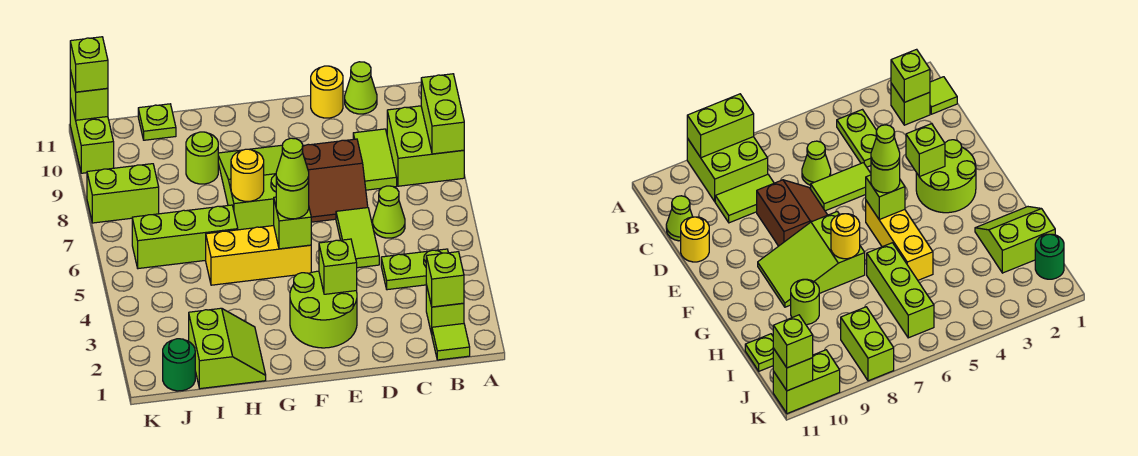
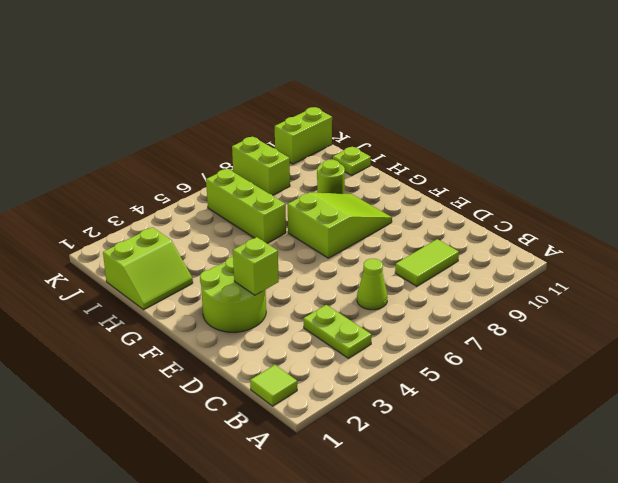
none -> lime 2x2 brick [387,106,464,186]
none -> lime 1x1 brick [426,285,464,334]
none -> lime 1x1 cone [345,62,377,114]

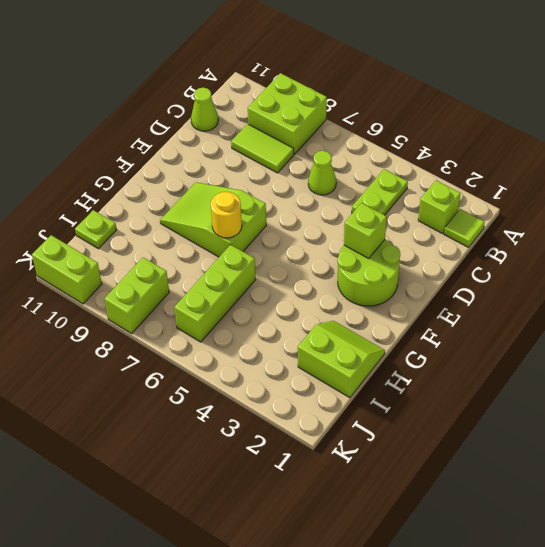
none -> lime 1x2 tile [336,208,379,268]
none -> brown 2x2 slope [302,139,368,222]
none -> yellow 1x1 round brick [311,66,343,118]

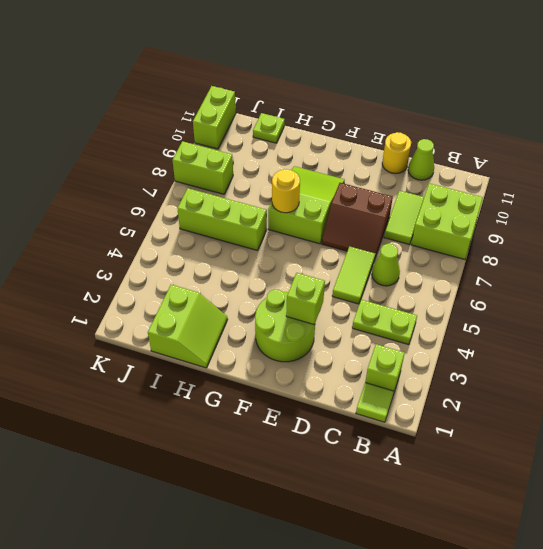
none -> yellow 1x3 brick [206,226,311,285]
none -> lime 1x1 round brick [186,132,218,184]
none -> green 1x1 round brick [163,339,195,391]

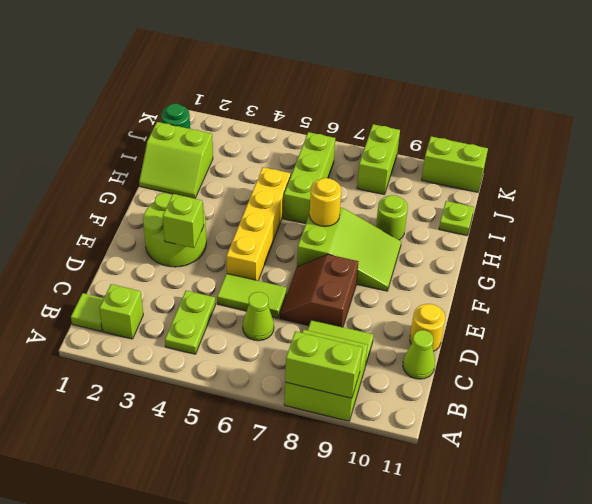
yellow 1x4 brick [226,167,291,281] -> yellow 1x3 brick [206,226,311,285]
none -> lime 1x1 brick [426,252,464,307]
none -> lime 1x1 brick [274,197,311,249]
none -> lime 1x1 brick [70,70,108,120]

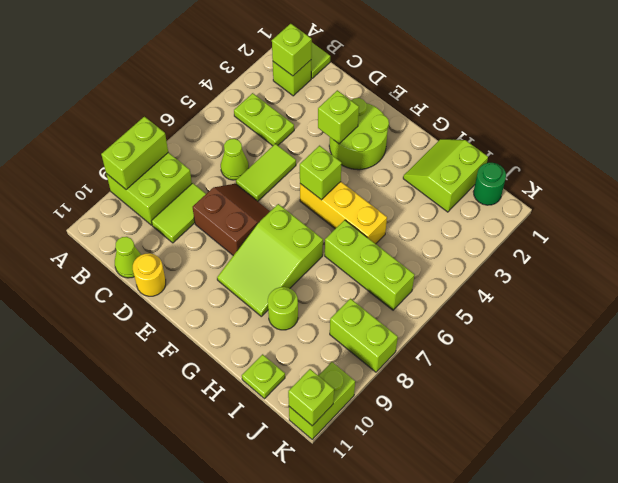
none -> yellow 1x1 round brick [231,149,264,201]
none -> lime 1x1 round brick [276,182,309,219]
none -> lime 1x1 brick [70,37,108,92]

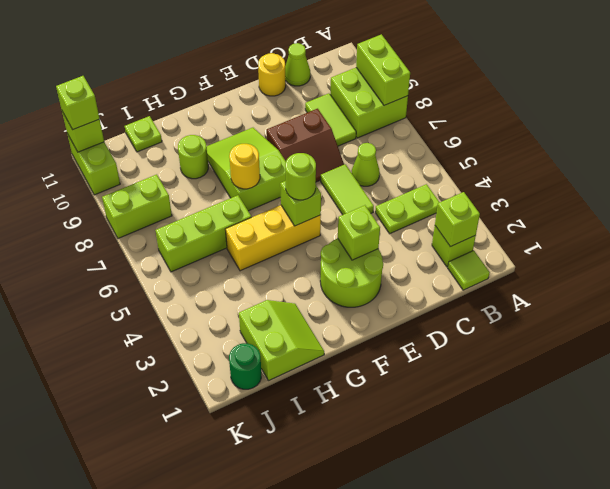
none -> lime 1x1 cone [276,138,309,191]

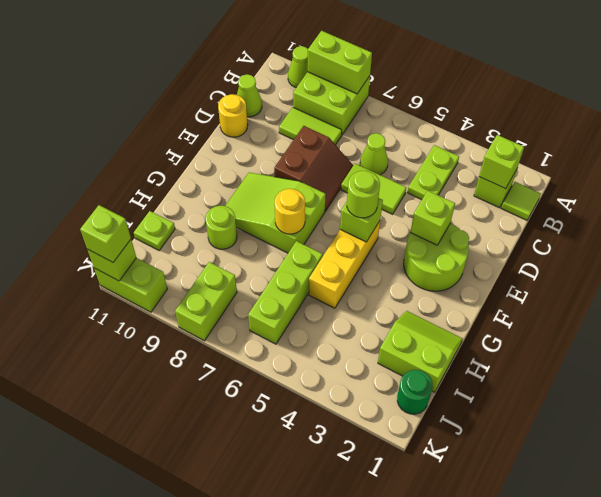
lime 1x1 cone [288,46,308,88] -> lime 1x1 cone moved to [276,138,309,191]

